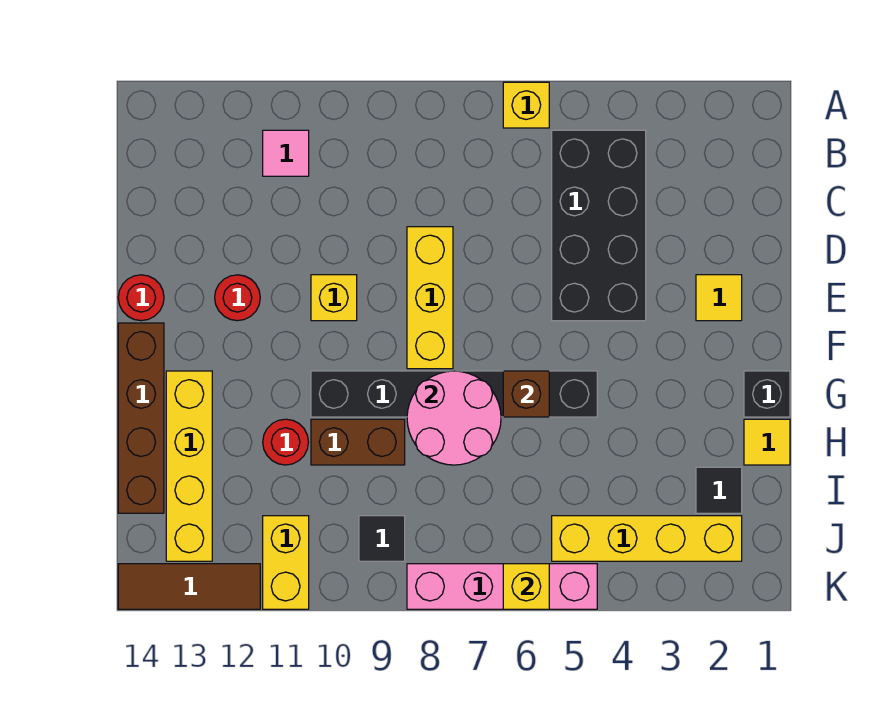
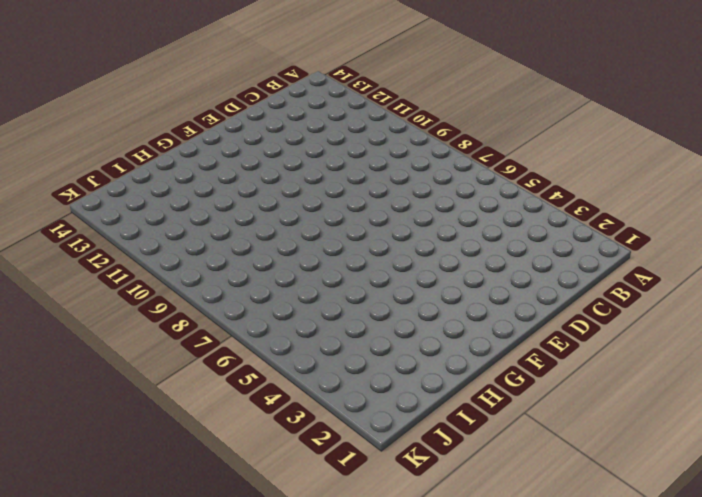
none -> yellow 1x1 brick [503,82,549,128]
none -> black 2x4 brick [552,130,646,321]
none -> pink 1x1 tile [263,130,309,176]

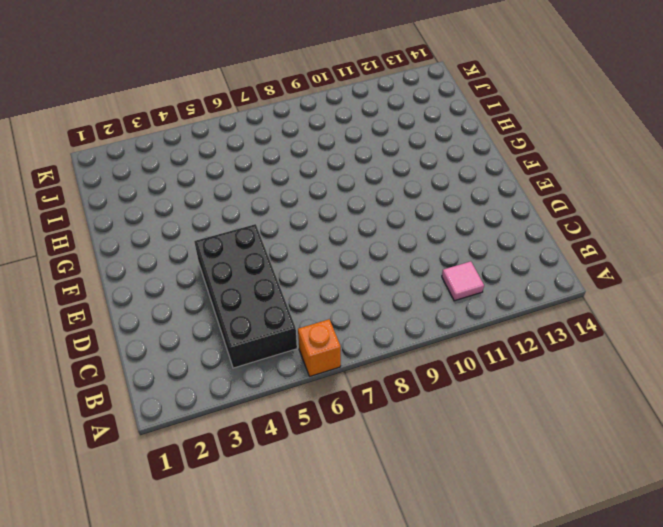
orange 1x1 brick [298,319,341,376] -> yellow 1x1 brick [503,82,549,128]
none -> yellow 1x3 brick [407,227,453,369]
none -> yellow 1x1 tile [696,275,742,321]
none -> yellow 1x1 brick [311,275,357,321]

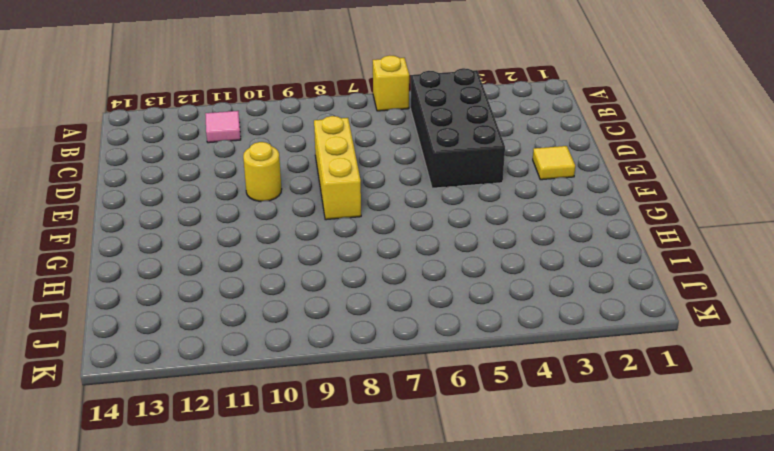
yellow 1x1 round brick [243,142,282,201] -> yellow 1x1 brick [311,275,357,321]
none -> red 1x1 round brick [215,275,260,321]
none -> red 1x1 round brick [118,275,164,321]
none -> brown 1x4 brick [118,323,164,513]

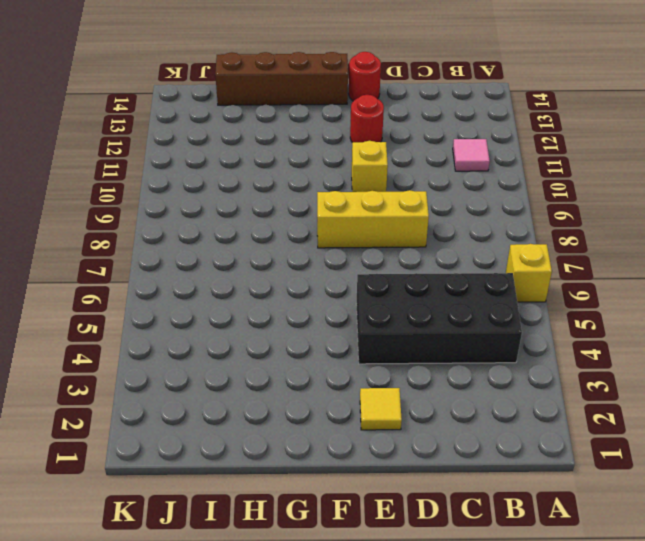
none -> black 1x1 brick [744,371,790,417]
none -> black 1x6 brick [311,371,597,417]
none -> yellow 1x4 brick [166,371,212,561]

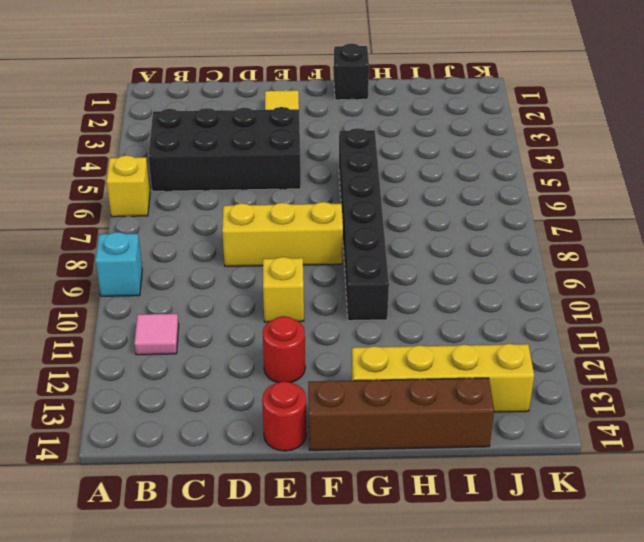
cyan 1x1 brick [95,232,142,296] -> none
none -> yellow 1x1 tile [744,419,790,465]
none -> brown 1x2 brick [311,419,405,465]
none -> red 1x1 round brick [263,419,308,465]

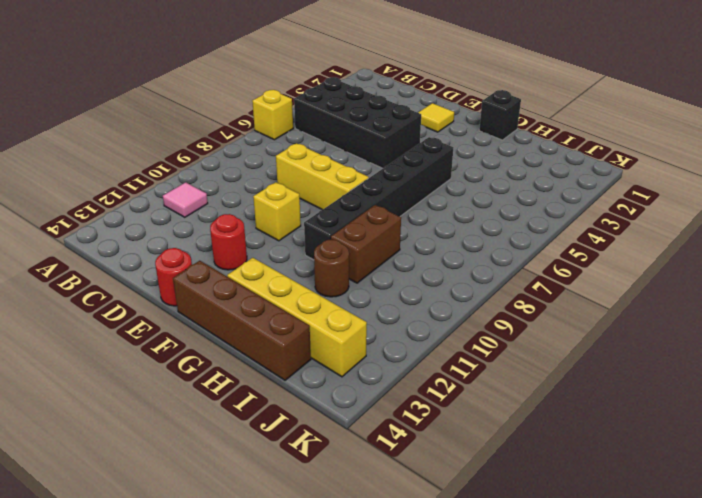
brown 1x1 round brick [314,240,349,297] -> red 1x1 round brick [263,419,308,465]
none -> yellow 1x1 tile [744,419,790,465]
none -> black 1x1 tile [696,467,742,513]
none -> yellow 1x4 brick [552,516,742,561]

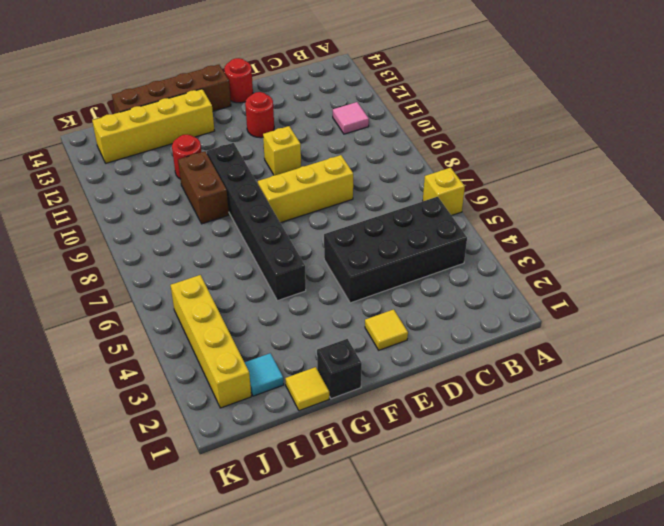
cyan 1x1 tile [245,353,284,396] -> black 1x1 tile [696,467,742,513]
none -> black 1x1 tile [359,516,405,561]
none -> yellow 1x2 brick [263,516,309,609]
none -> pink 1x4 brick [407,564,597,609]

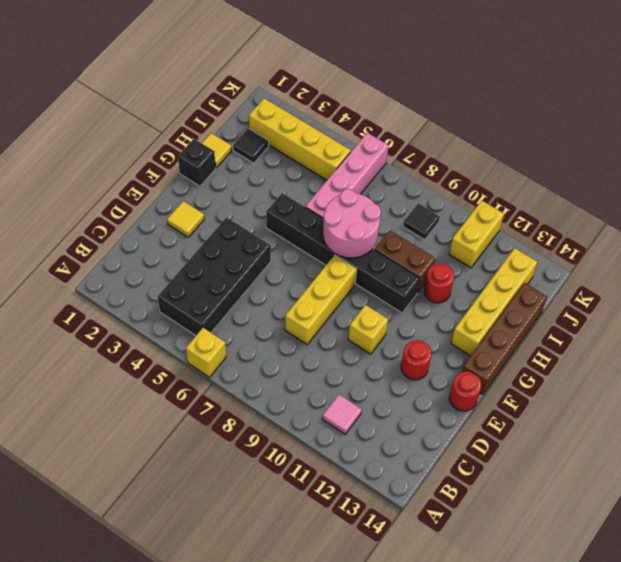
pink 1x4 brick [305,133,389,218] -> pink 1x4 brick turned to [407,564,597,609]
none -> brown 1x3 tile [118,564,260,609]
none -> brown 1x1 brick [503,371,549,417]
none -> yellow 1x1 brick [503,564,549,609]

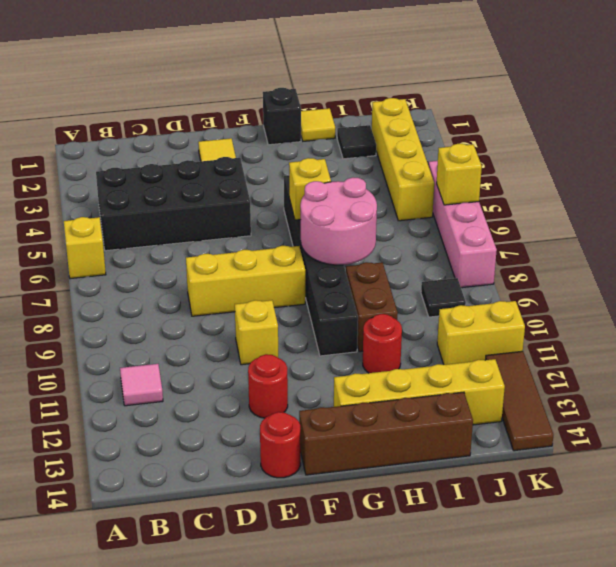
yellow 1x1 brick [289,158,331,220] -> brown 1x1 brick [503,371,549,417]

